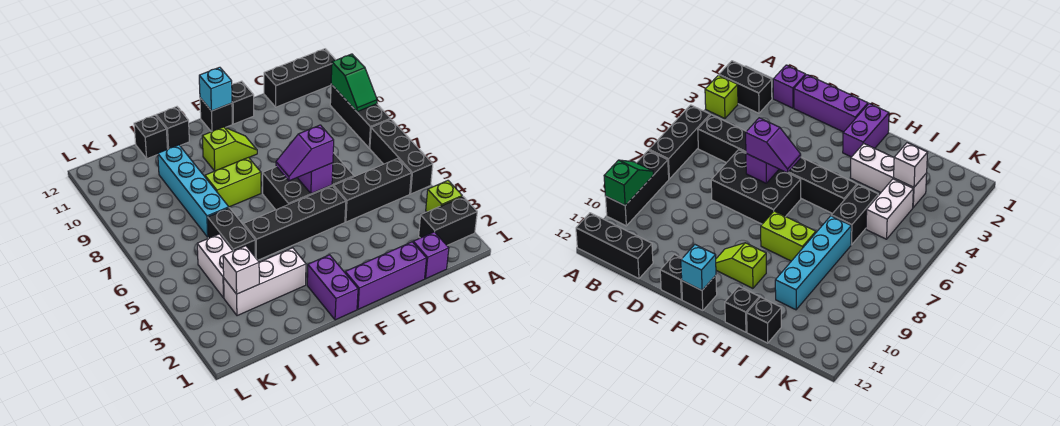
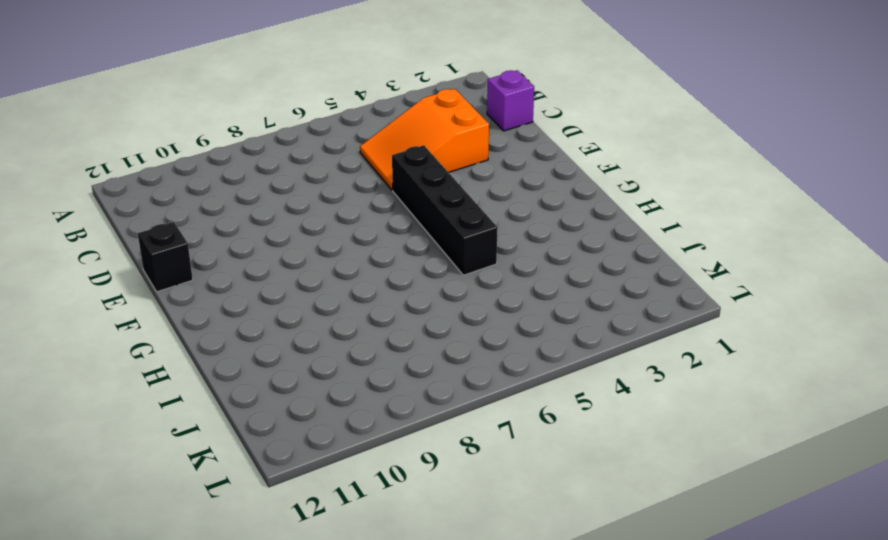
orange 2x3 slope [360,89,489,190] -> black 1x3 brick [334,158,411,222]
none -> black 1x2 brick [419,196,477,245]
none -> lime 1x1 brick [426,181,462,212]
none -> black 1x3 brick [370,119,433,194]

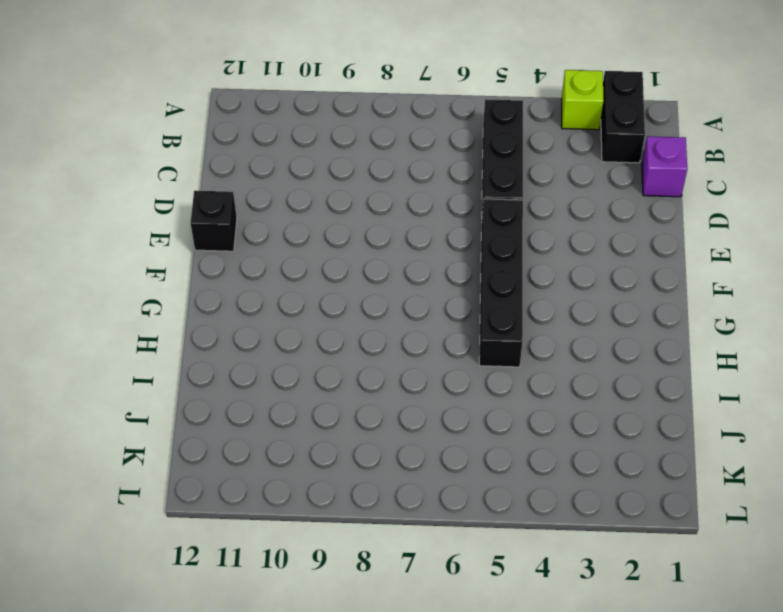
none -> black 1x3 brick [370,119,433,194]
none -> black 1x3 brick [330,84,390,148]
none -> black 1x3 brick [264,49,335,107]

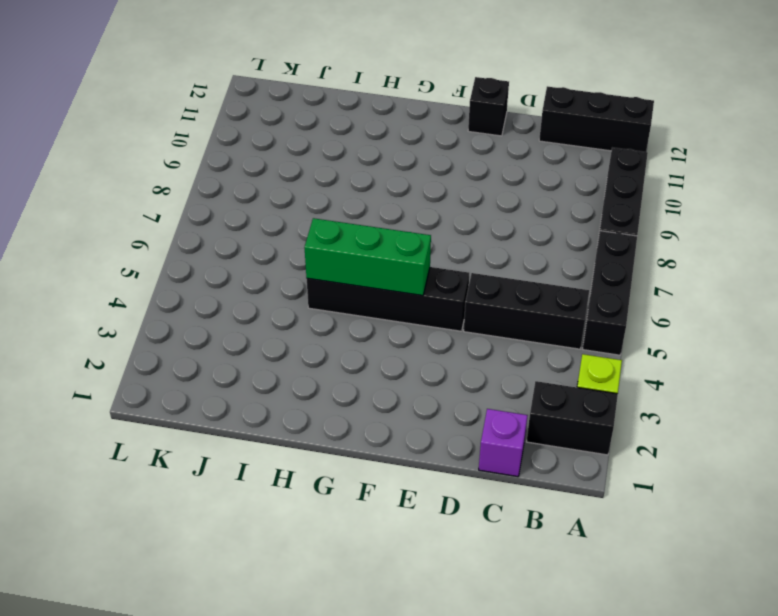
green 1x3 brick [304,218,431,296] -> none
none -> purple 1x3 brick [345,242,426,309]
none -> black 2x3 brick [263,153,354,210]
none -> lime 1x2 slope [202,127,257,171]

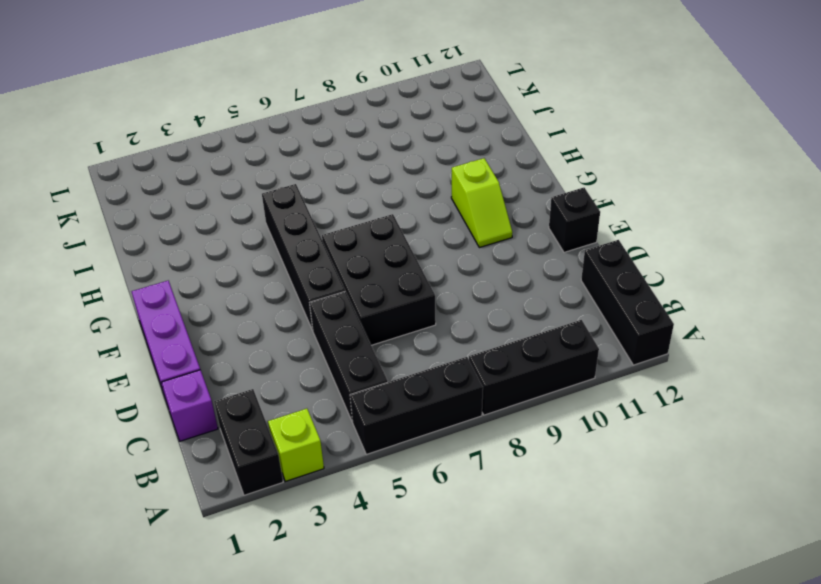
none -> black 1x1 brick [200,98,232,132]
none -> purple 1x2 brick [307,255,358,320]
none -> lime 1x2 brick [205,158,261,207]

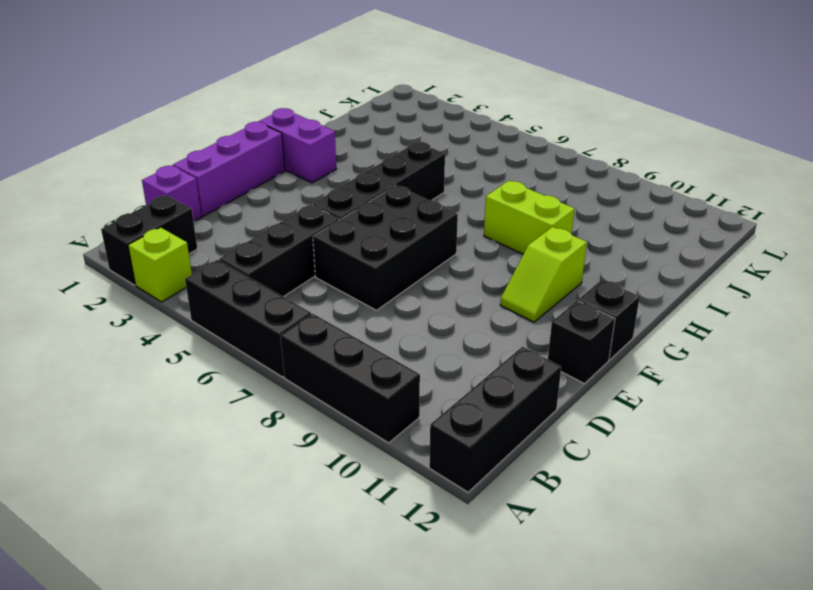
lime 1x2 brick [484,181,574,254] -> lime 1x2 brick turned to [205,158,261,207]
none -> white 1x3 brick [224,248,306,316]
none -> black 1x1 brick [156,107,189,149]
none -> black 1x2 brick [208,208,255,256]

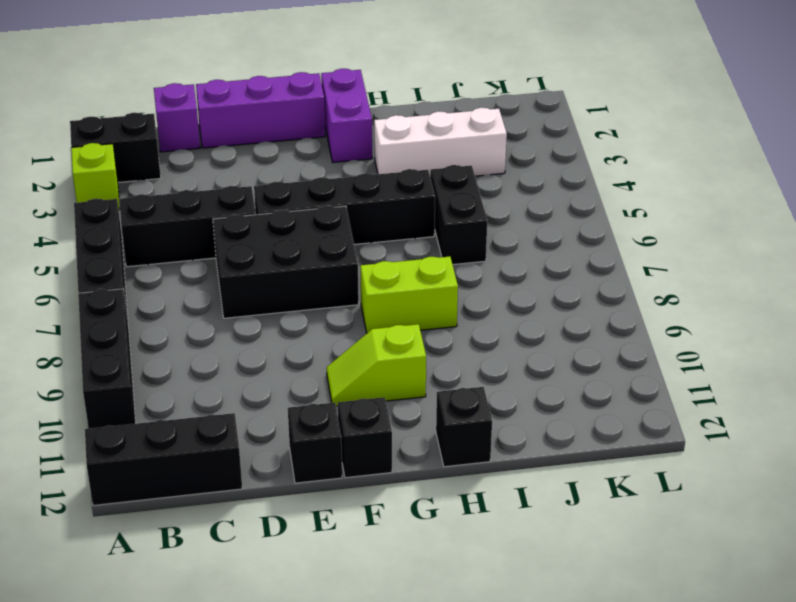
none -> cyan 1x4 brick [158,145,229,237]
none -> black 1x1 brick [134,115,168,159]
none -> white 1x2 brick [197,234,233,298]

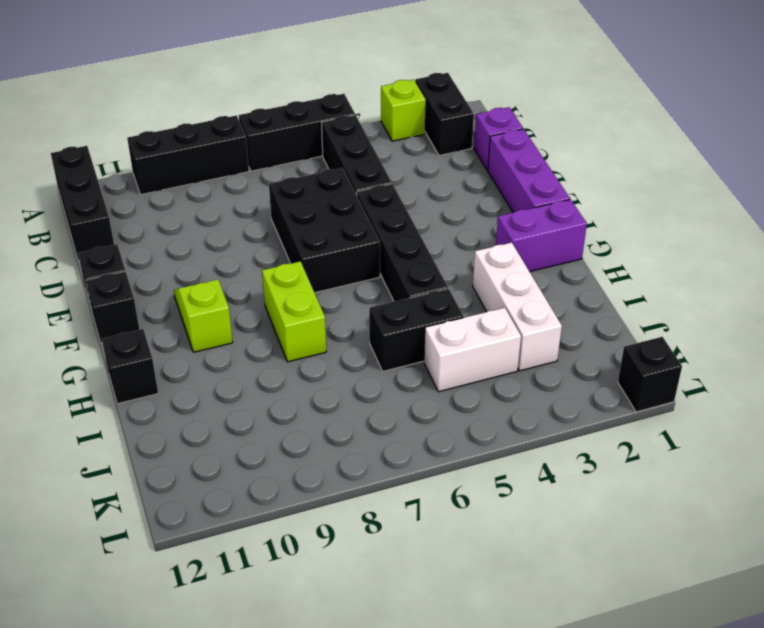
black 1x1 brick [618,337,682,412] -> black 1x1 brick moved to [134,115,168,159]
none -> cyan 1x4 brick [158,145,229,237]
none -> green 1x2 slope [331,54,377,112]
none -> purple 1x1 brick [298,163,333,194]

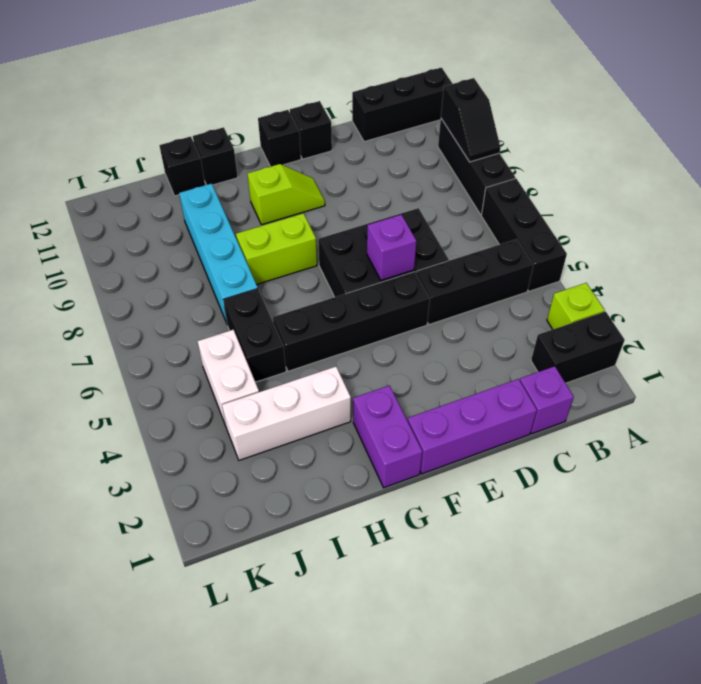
black 1x2 slope [441,78,500,162] -> green 1x2 slope [331,54,377,112]
none -> cyan 1x1 brick [199,67,232,111]
none -> white 1x1 brick [223,246,259,294]
none -> purple 1x2 slope [276,125,334,181]

